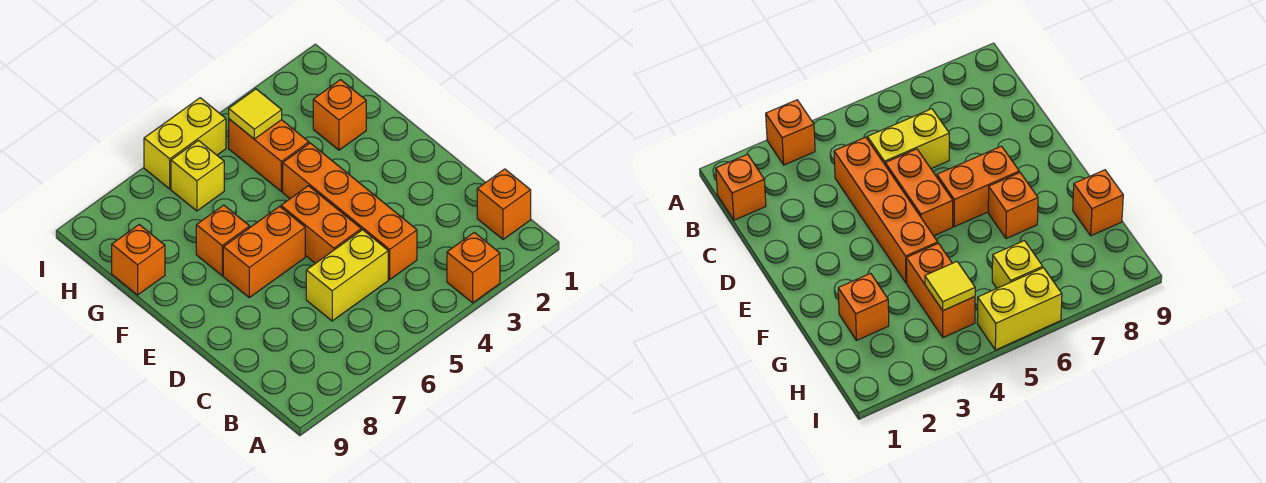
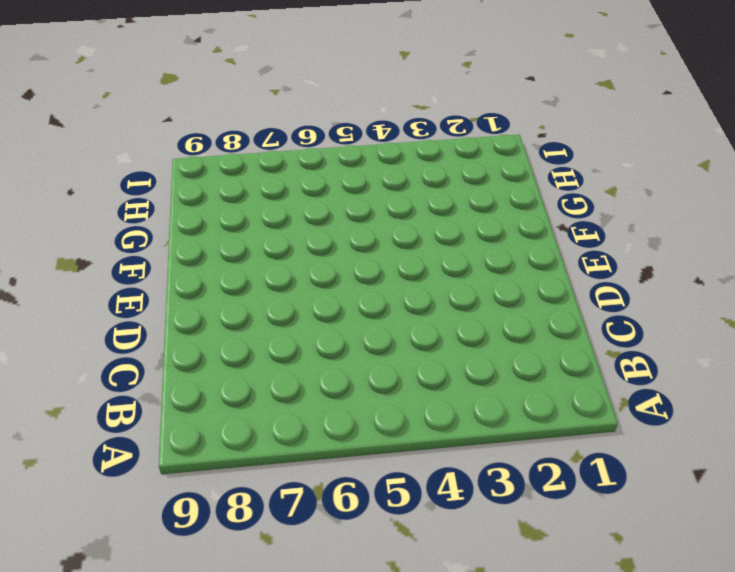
none -> orange 1x1 brick [447,232,500,303]
none -> orange 1x1 brick [477,169,531,239]
none -> orange 1x4 brick [283,143,417,279]

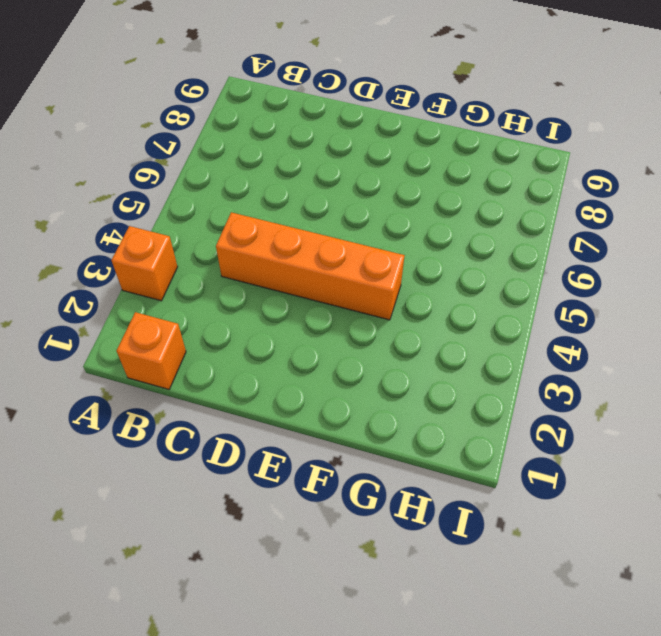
none -> yellow 1x2 brick [306,230,388,321]
none -> orange 1x2 brick [281,186,361,263]
none -> orange 1x2 brick [223,206,305,297]

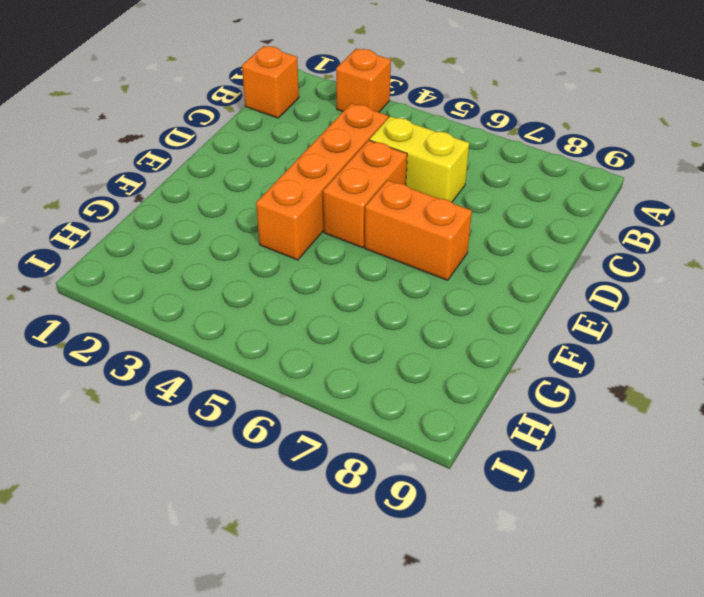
none -> orange 1x1 brick [196,205,250,276]
none -> orange 1x1 brick [313,80,366,150]
none -> orange 1x2 brick [229,119,309,192]

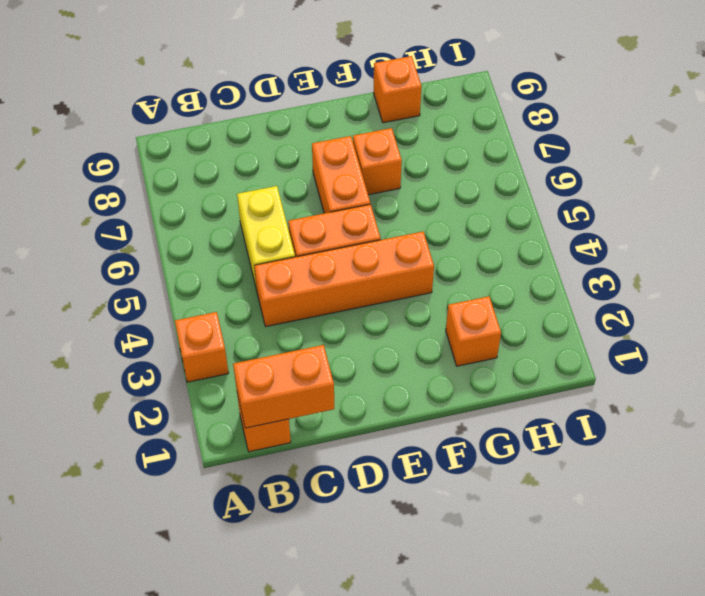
orange 1x2 brick [233,345,334,428] -> orange 1x2 brick moved to [229,119,309,192]
none -> yellow 1x1 brick [171,141,224,211]
none -> yellow 1x2 brick [144,98,226,189]
none -> yellow 1x1 tile [229,89,282,139]

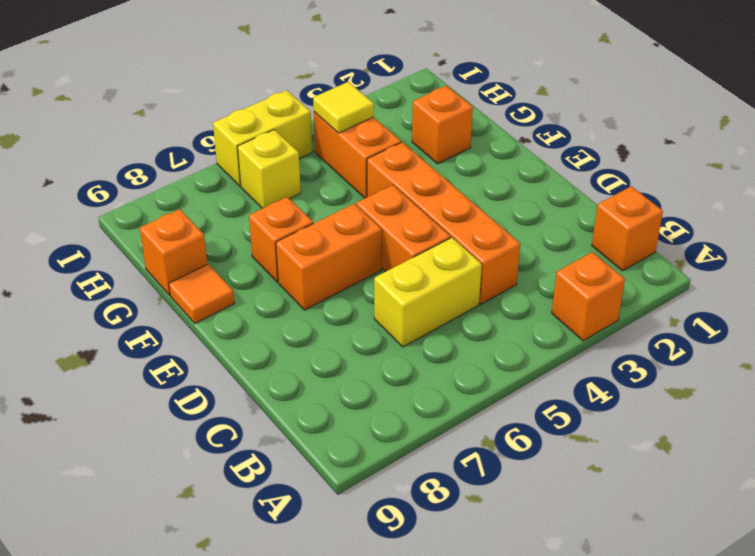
orange 1x1 tile [169,264,234,323] -> none

